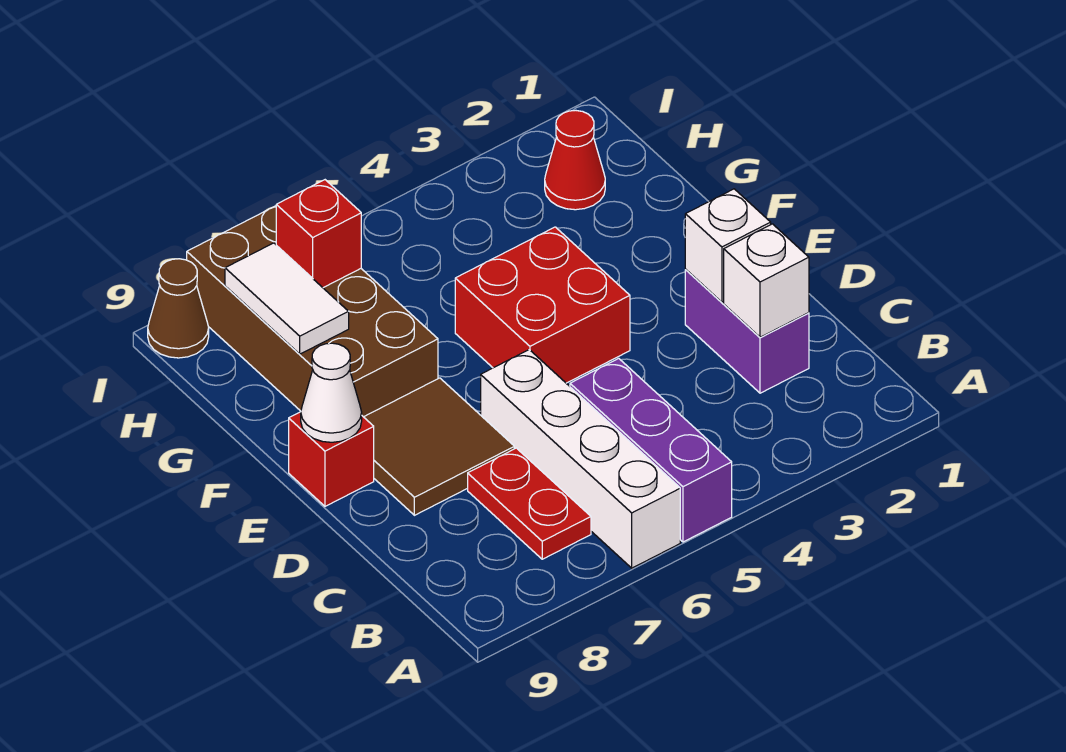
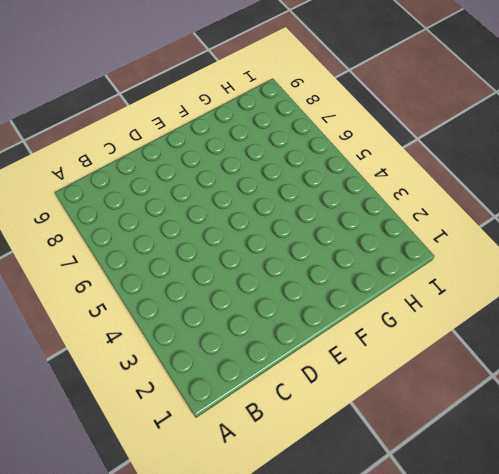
none -> purple 1x3 brick [570,358,732,542]
none -> white 1x4 brick [481,350,680,568]
none -> red 1x2 plate [468,448,591,559]

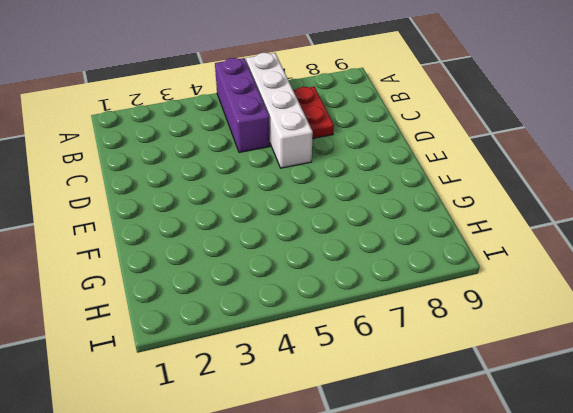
none -> purple 1x2 brick [685,270,809,393]
none -> brown 2x2 tile [364,378,514,515]
none -> red 2x2 brick [455,227,630,383]

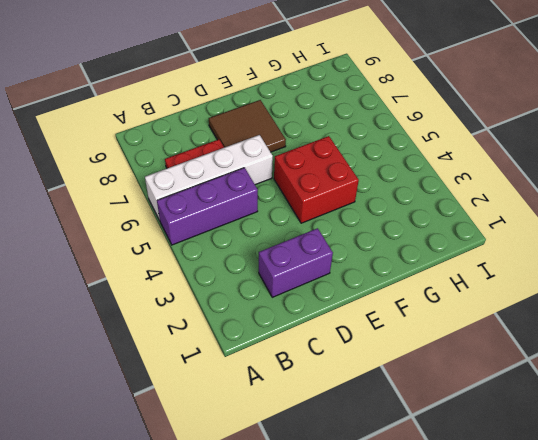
none -> red 1x1 brick [289,412,374,506]
none -> brown 2x4 brick [187,206,438,417]
none -> red 1x1 cone [545,111,605,210]

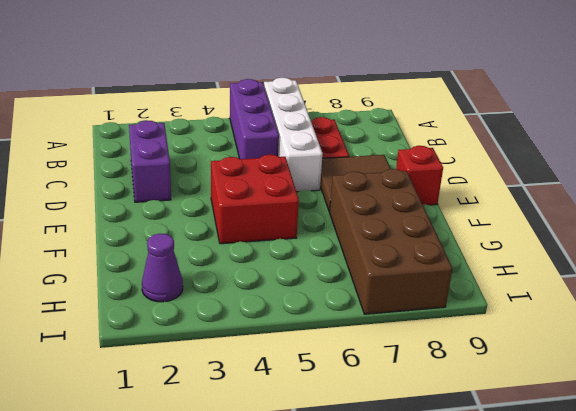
purple 1x1 cone [142,234,183,302] -> red 1x1 cone [545,111,605,210]
none -> brown 1x1 cone [148,259,209,358]
none -> white 1x1 brick [724,224,809,337]
none -> white 1x1 brick [685,189,771,302]

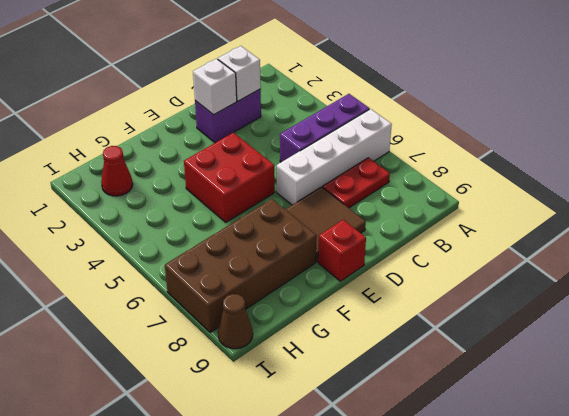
none -> white 1x1 cone [301,343,362,442]
none -> white 1x2 tile [225,243,349,354]
none -> red 1x1 brick [276,180,361,288]

